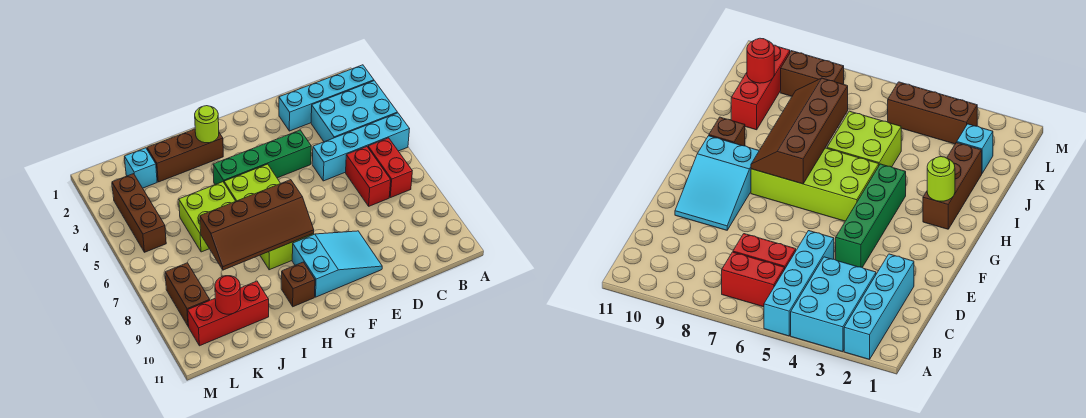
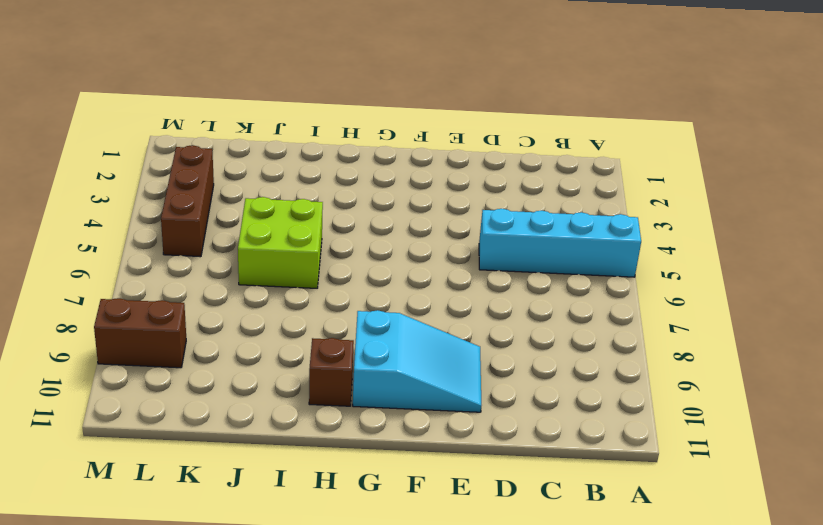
brown 1x2 brick [94,298,186,368] -> brown 1x2 brick turned to [165,263,210,327]
none -> cyan 1x4 brick [279,65,374,131]
none -> cyan 2x3 brick [311,81,397,142]
none -> red 1x2 brick [368,138,412,198]

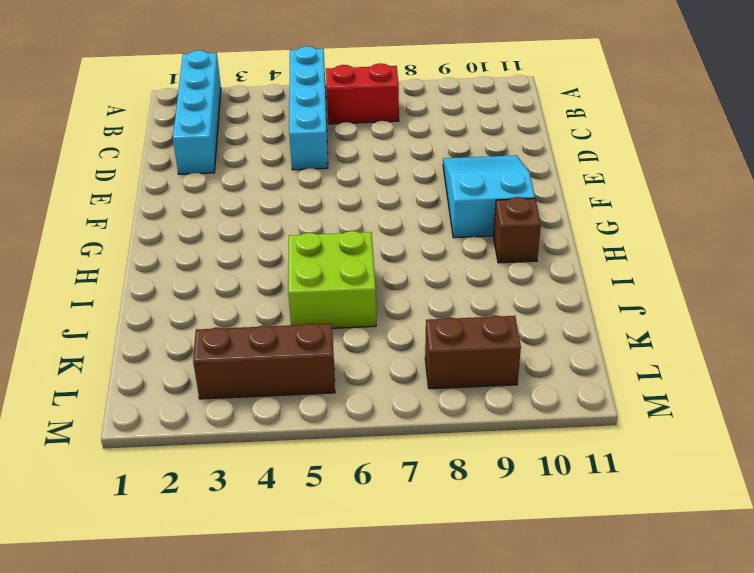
none -> cyan 2x3 brick [311,81,397,142]
none -> red 1x2 brick [346,147,391,206]
none -> green 1x4 brick [213,130,311,185]

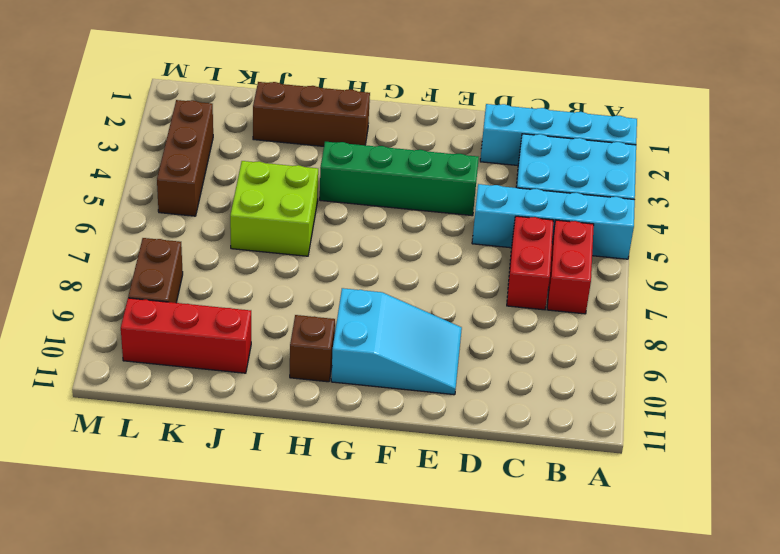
none -> lime 2x4 brick [224,164,314,270]
none -> cyan 1x1 brick [125,148,157,188]
none -> brown 2x4 slope [200,180,314,270]

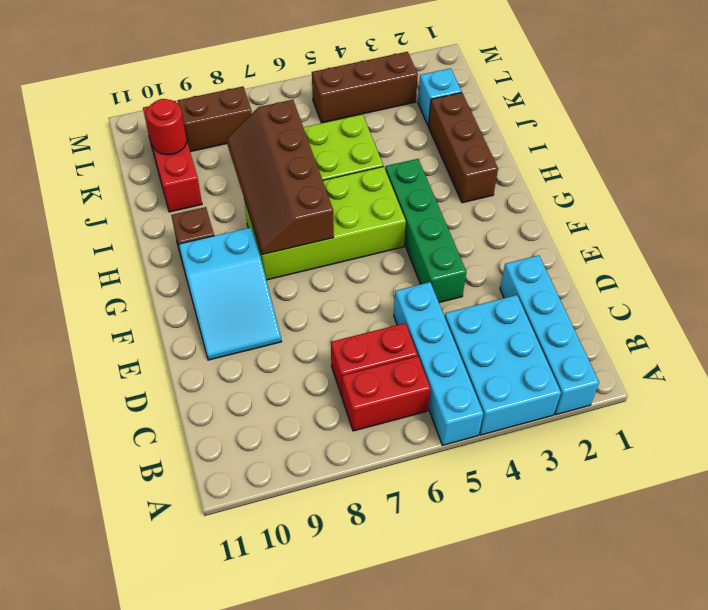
none -> lime 1x1 round brick [195,106,219,143]

